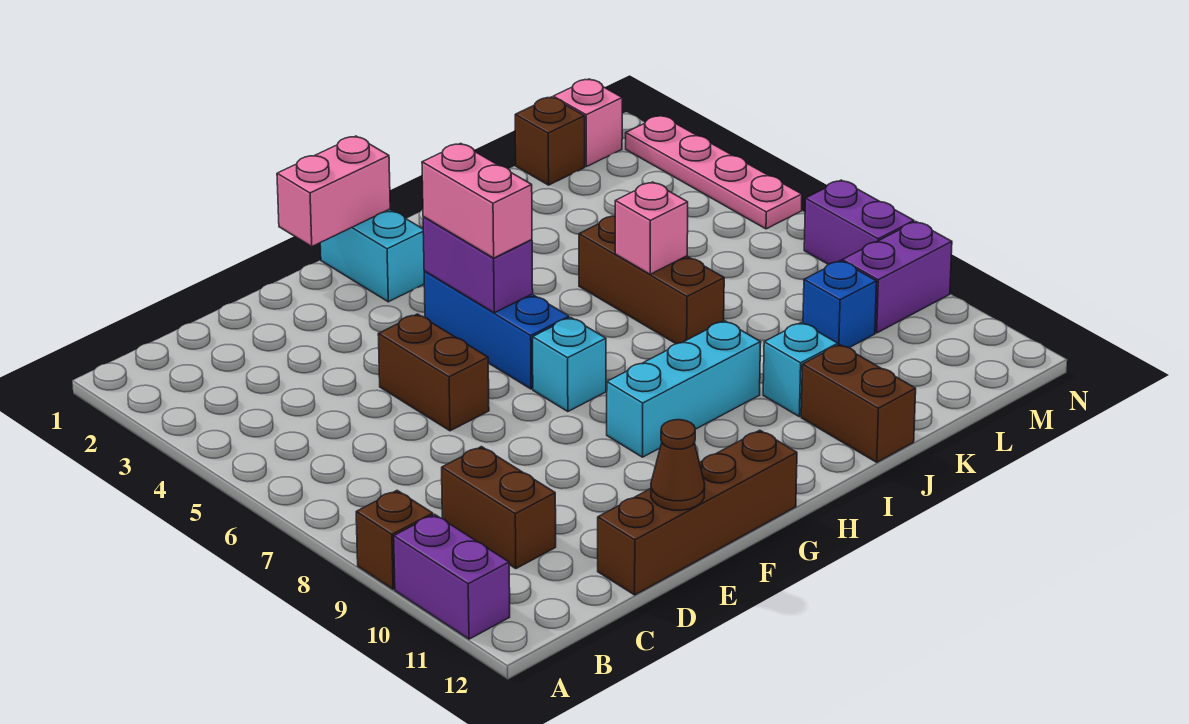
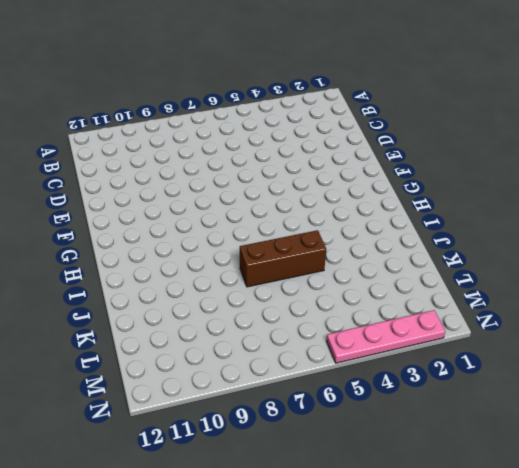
none -> brown 1x1 brick [356,491,433,589]
none -> purple 1x2 brick [394,514,510,639]
none -> brown 1x2 brick [442,447,556,569]

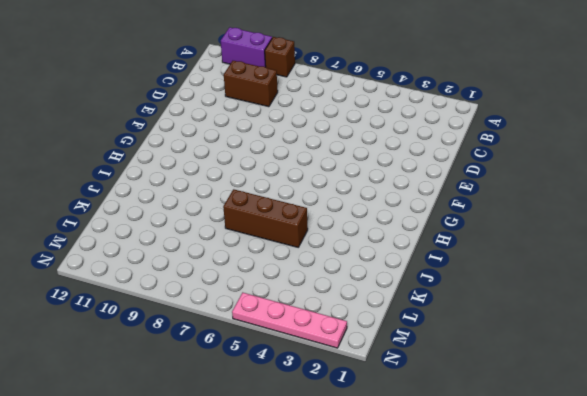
none -> brown 1x4 brick [598,430,797,595]
none -> brown 1x2 brick [378,314,489,431]
none -> cyan 1x2 brick [320,209,424,302]

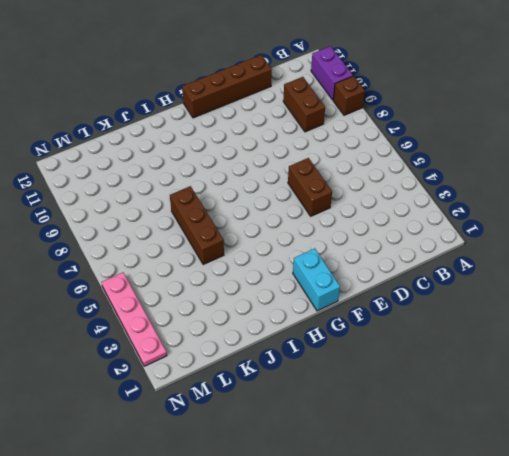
none -> blue 1x3 brick [424,271,569,389]
none -> cyan 1x1 brick [533,317,606,412]
none -> cyan 1x3 brick [607,321,761,457]

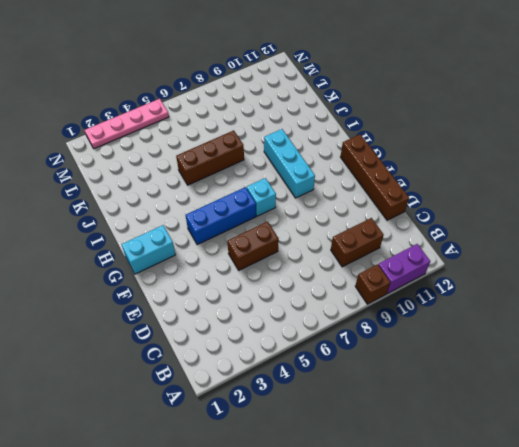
none -> cyan 1x1 brick [763,322,838,417]
none -> brown 1x2 brick [801,344,916,462]
none -> brown 1x1 brick [515,97,585,185]

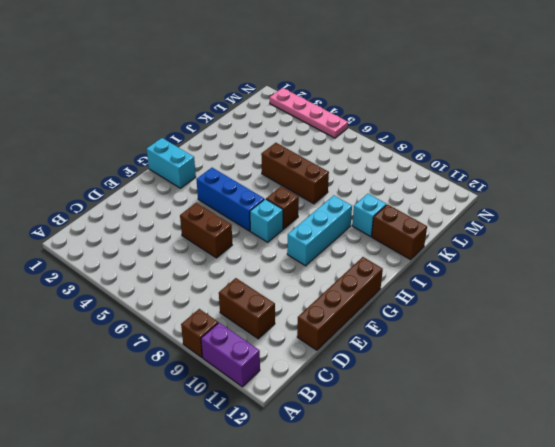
brown 1x1 brick [266,187,299,229] -> brown 1x1 brick moved to [515,97,585,185]
none -> blue 1x1 brick [803,261,877,348]
none -> pink 1x1 brick [553,79,622,167]
none -> purple 1x2 brick [842,222,952,333]

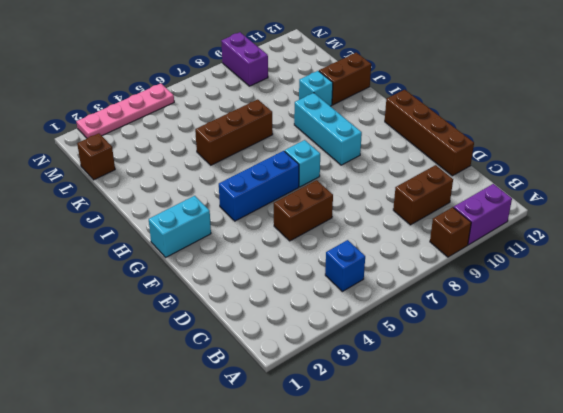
blue 1x1 brick [325,240,365,292] -> blue 1x1 brick moved to [803,261,877,348]
none -> pink 1x1 brick [553,79,622,167]
none -> purple 1x2 brick [804,180,914,265]
none -> brown 1x1 cone [651,420,705,510]

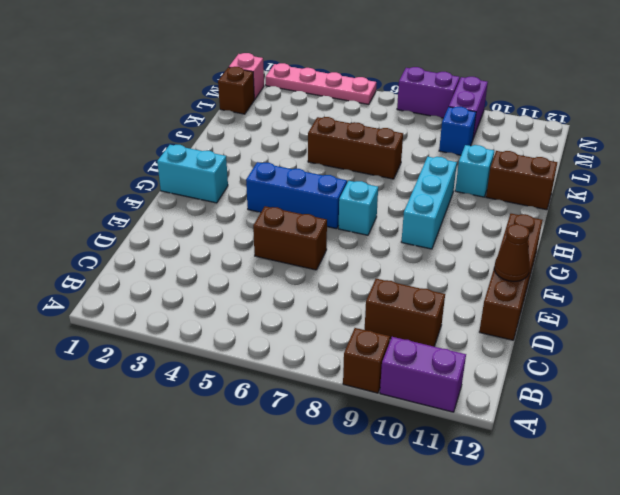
none -> pink 1x2 brick [277,136,390,246]
none -> purple 1x2 brick [423,217,533,313]
none -> pink 1x1 brick [615,182,688,274]

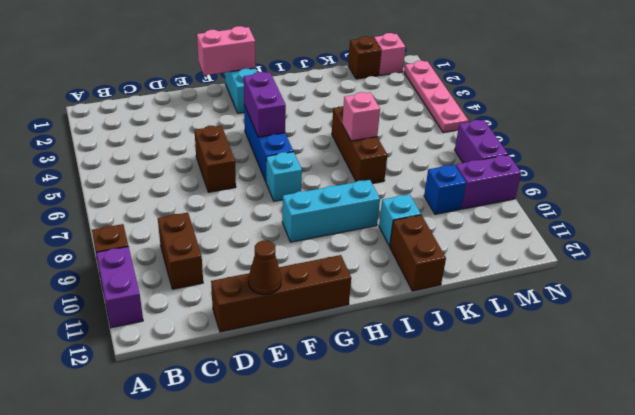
none -> pink 1x2 brick [422,143,532,258]

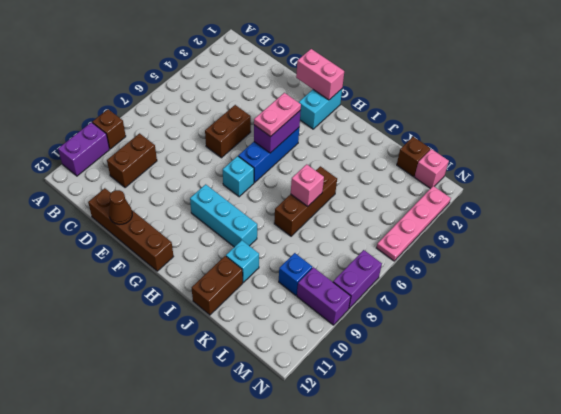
pink 1x2 plate [254,93,301,137] -> pink 1x2 brick [422,143,532,258]

